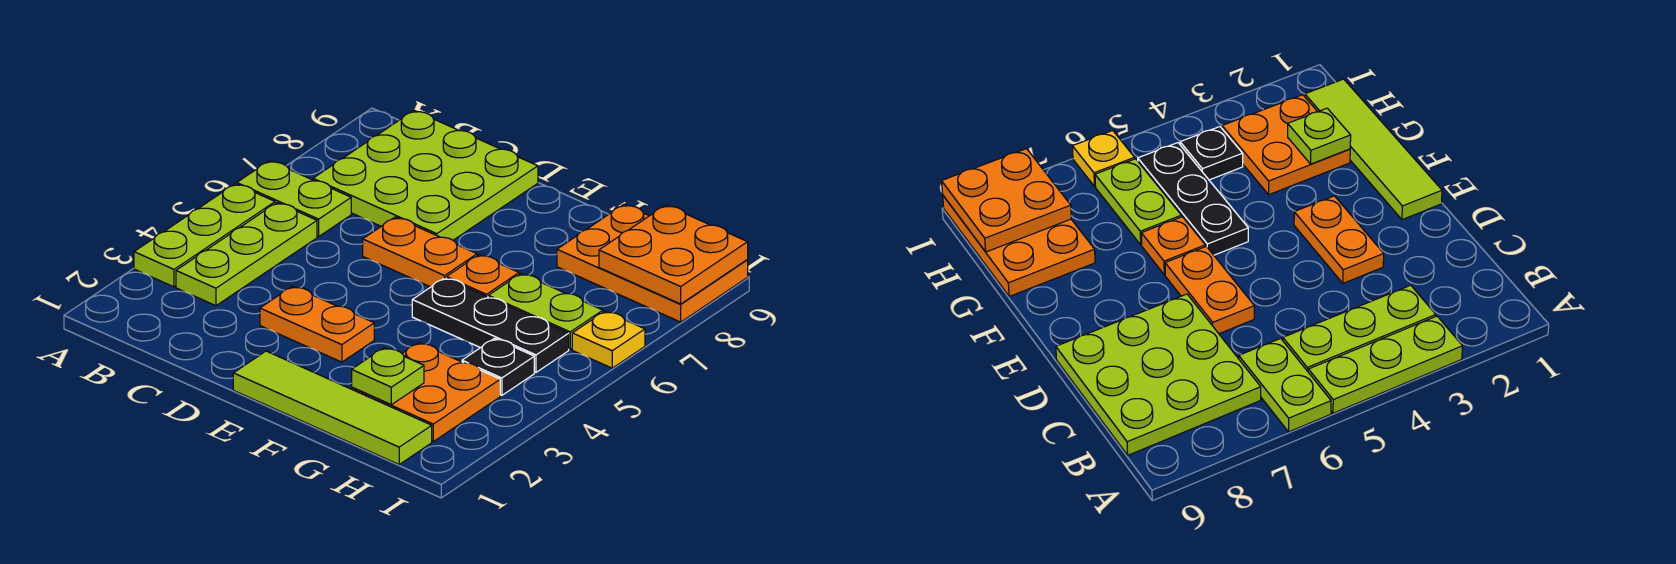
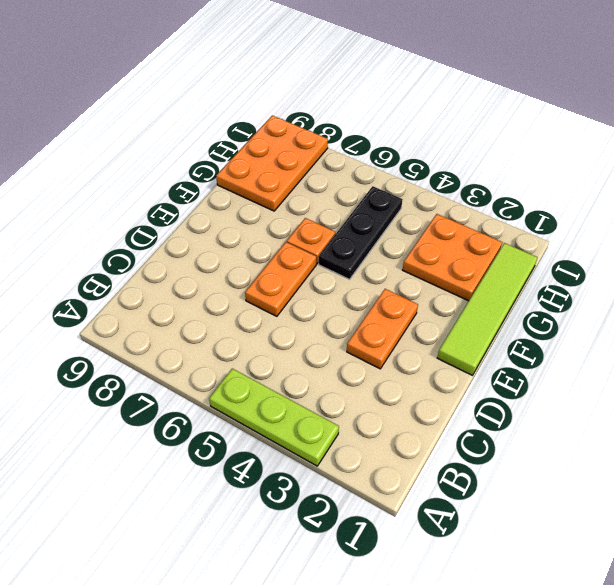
none -> lime 1x2 plate [237,161,351,237]
none -> lime 1x3 plate [176,203,317,306]
none -> lime 3x3 plate [313,110,538,240]

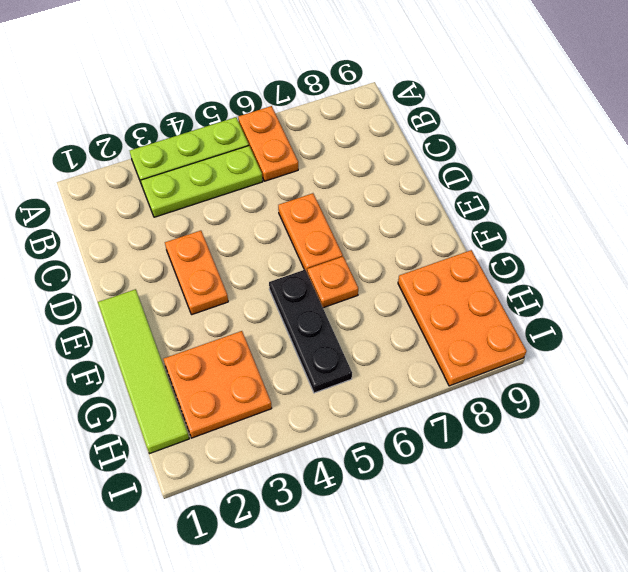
orange 1x2 plate [238,106,298,181] -> lime 1x2 plate [237,161,351,237]
none -> lime 3x3 plate [313,110,538,240]
none -> lime 1x2 plate [488,274,603,349]
none -> black 1x1 plate [462,338,534,395]

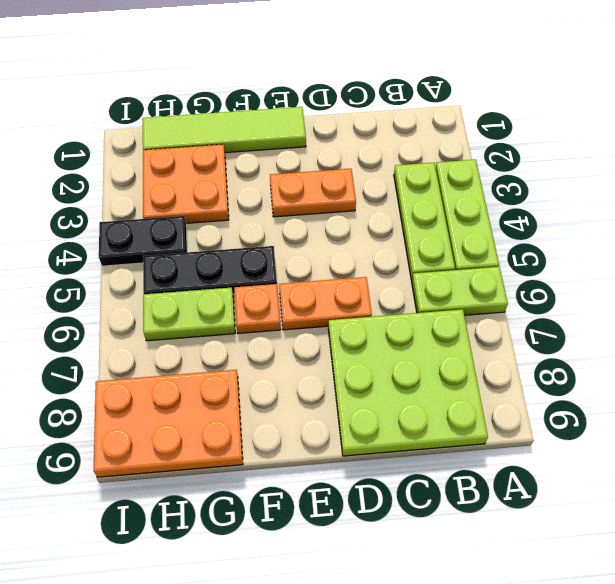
black 1x2 plate [99,216,187,266] -> black 1x1 plate [462,338,534,395]
none -> yellow 1x1 plate [572,311,645,368]
none -> lime 1x1 plate [352,348,424,405]
none -> orange 2x2 plate [599,205,748,304]

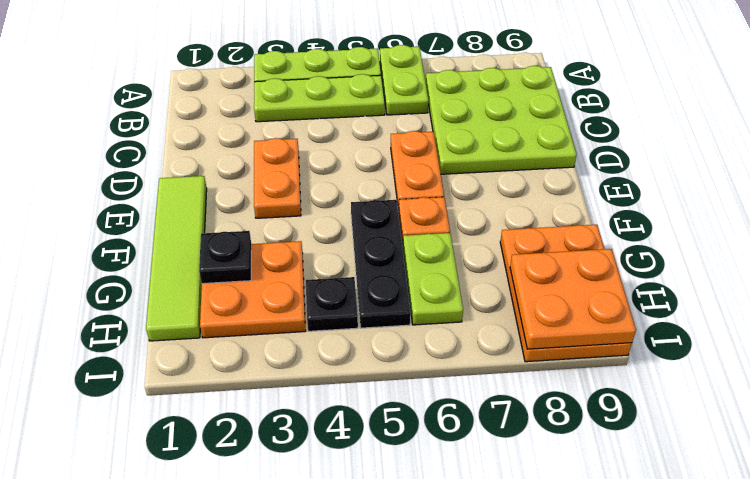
black 1x1 plate [199,231,251,284] -> lime 1x1 plate [352,348,424,405]
none -> yellow 1x1 plate [572,311,645,368]

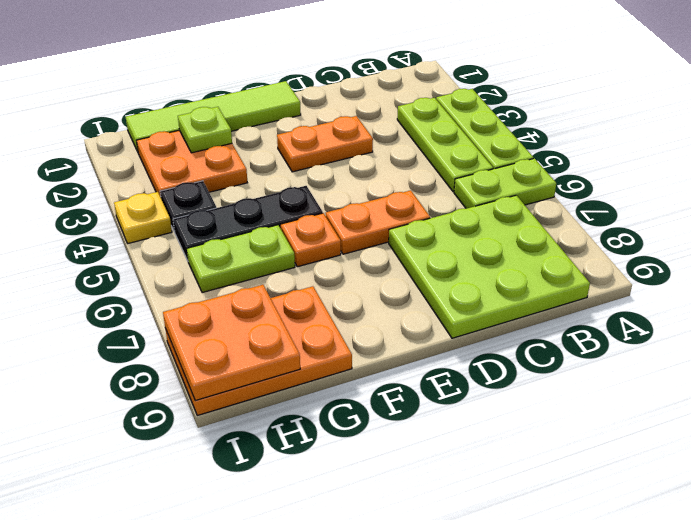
yellow 1x1 plate [114,192,172,243] -> yellow 1x1 plate moved to [572,311,645,368]

